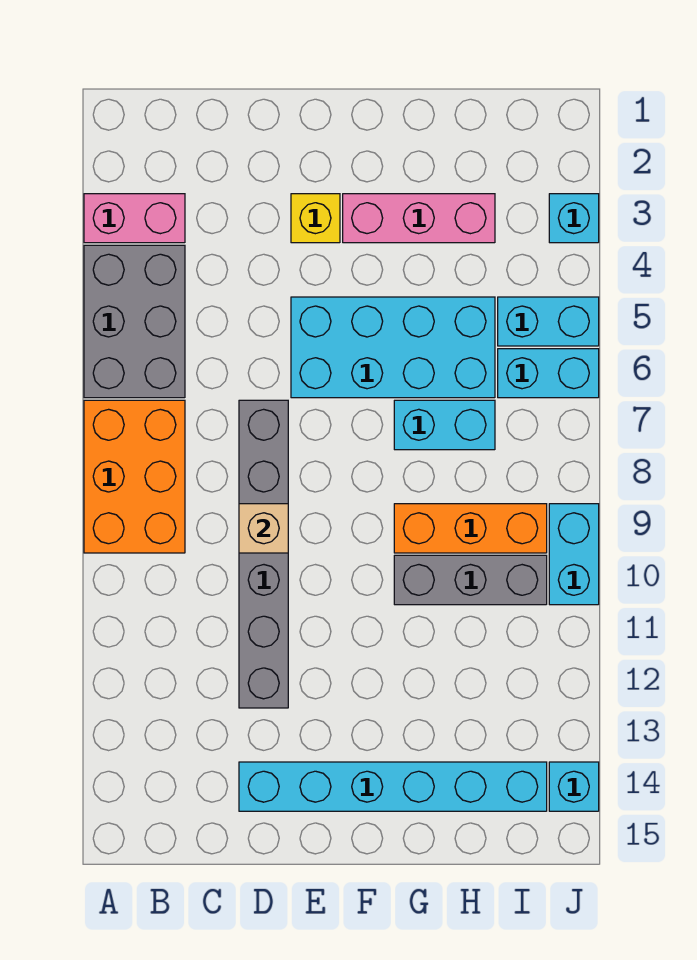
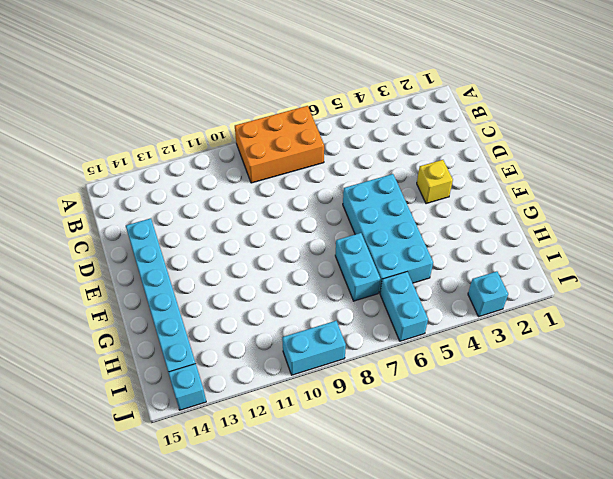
none -> pink 1x2 brick [84,194,185,243]
none -> grey 2x3 brick [84,245,185,398]
none -> grey 1x6 brick [239,400,288,708]

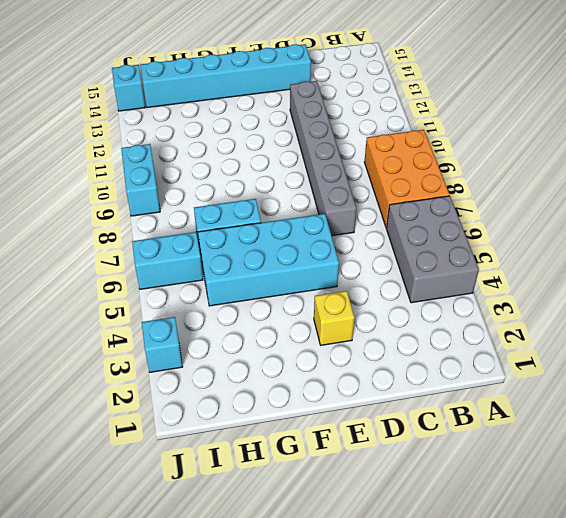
none -> pink 1x2 brick [84,194,185,243]
none -> pink 1x3 brick [343,194,495,243]
none -> orange 1x3 brick [394,504,547,553]

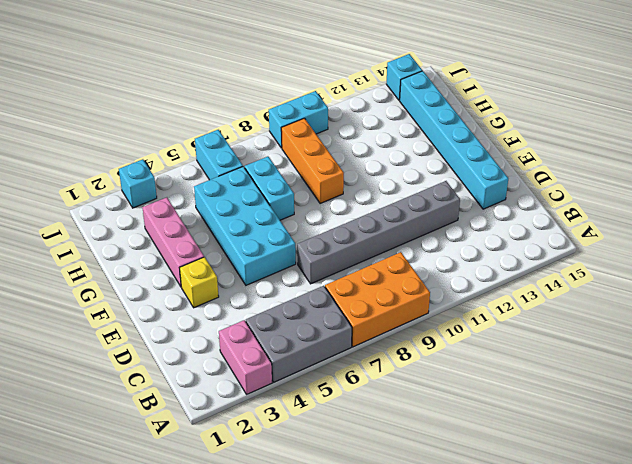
none -> grey 1x3 brick [394,555,547,605]
none -> cyan 1x2 brick [498,297,599,346]
none -> tan 1x1 brick [239,504,288,553]

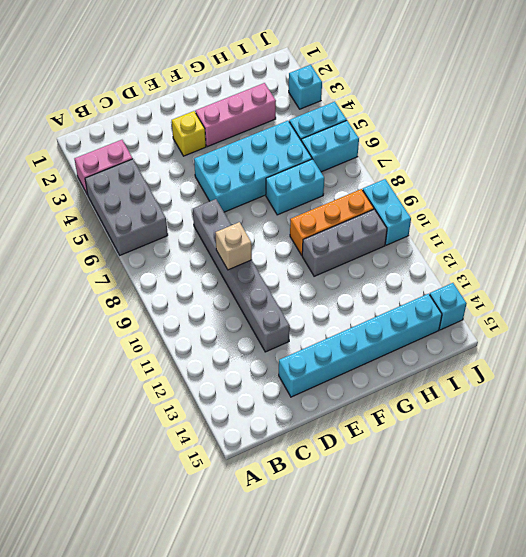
none -> orange 2x3 brick [84,400,185,553]

